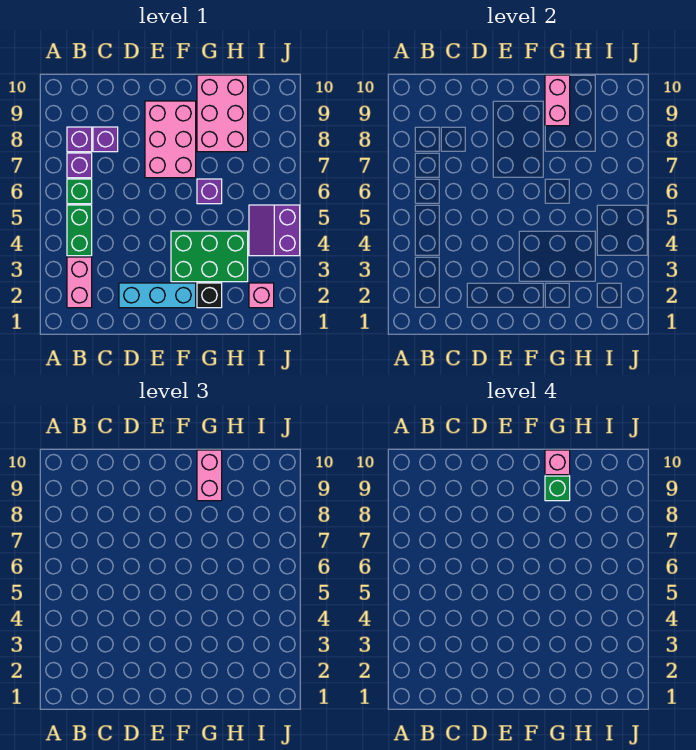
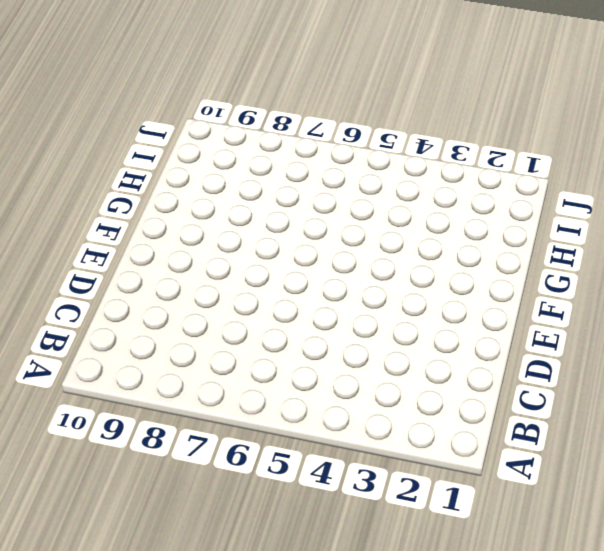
none -> pink 1x2 brick [67,257,92,308]
none -> green 1x2 brick [67,205,92,256]
none -> green 1x1 brick [67,179,92,204]

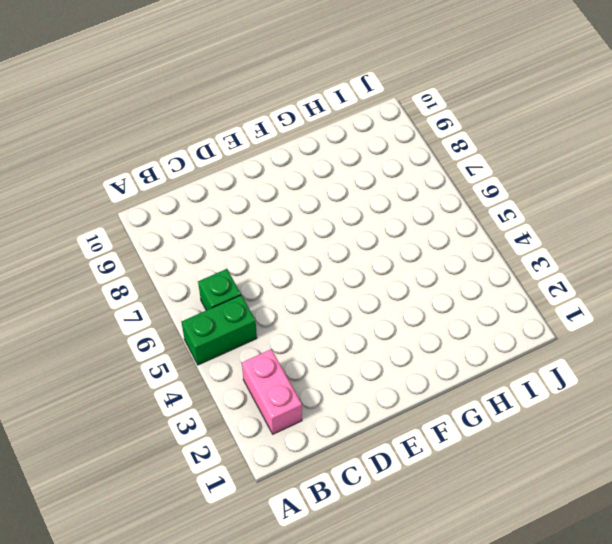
green 1x2 brick [182,295,257,365] -> green 1x2 brick turned to [67,205,92,256]
none -> purple 1x1 brick [67,153,92,178]
none -> purple 1x1 brick [67,127,92,152]
none -> purple 1x1 brick [93,127,118,152]

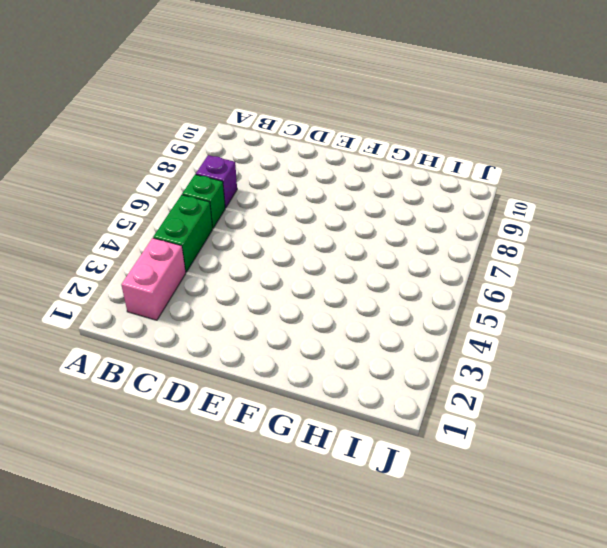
none -> purple 1x1 brick [67,127,92,152]
none -> purple 1x1 brick [93,127,118,152]
none -> cyan 1x3 brick [119,283,196,308]

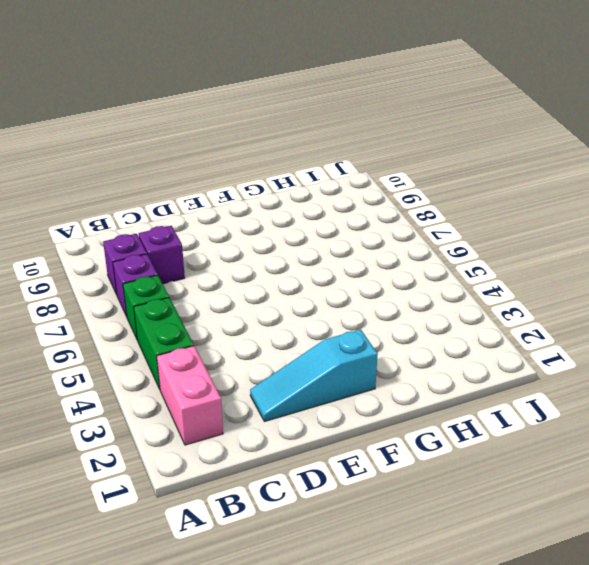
cyan 1x3 slope [250,329,378,422] -> cyan 1x3 brick [119,283,196,308]
none -> pink 2x3 brick [145,101,196,178]
none -> green 2x3 brick [171,231,248,282]
none -> black 1x1 brick [197,283,222,308]

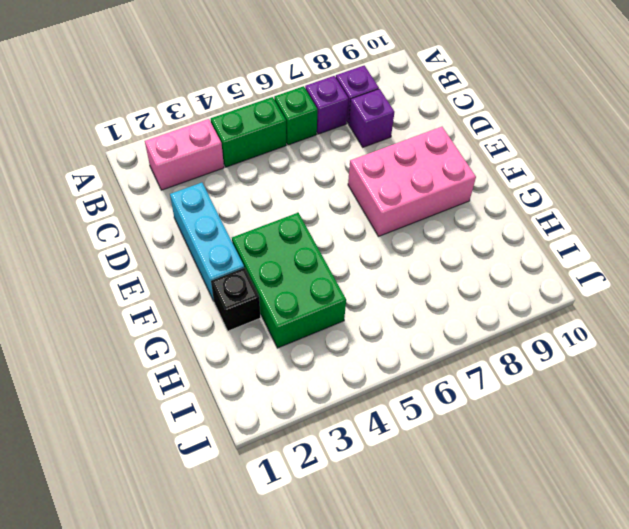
none -> purple 1x1 brick [197,179,222,204]
none -> pink 2x3 brick [197,75,248,152]
none -> pink 1x1 brick [249,283,274,308]

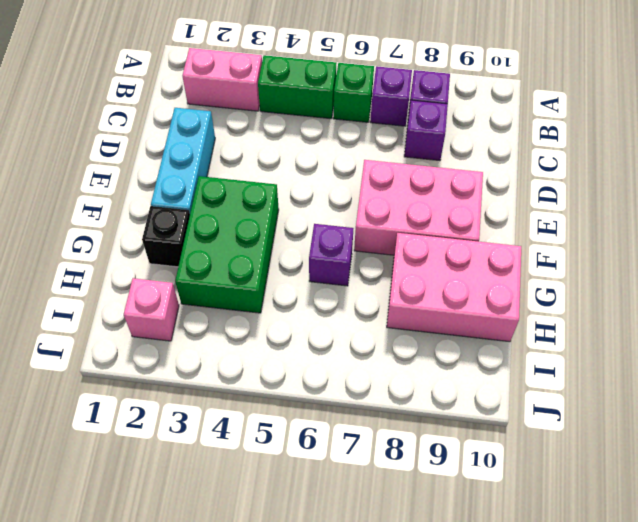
none -> purple 2x2 slope [249,205,300,256]
none -> pink 1x2 brick [545,75,570,126]
none -> pink 1x2 brick [197,450,222,501]

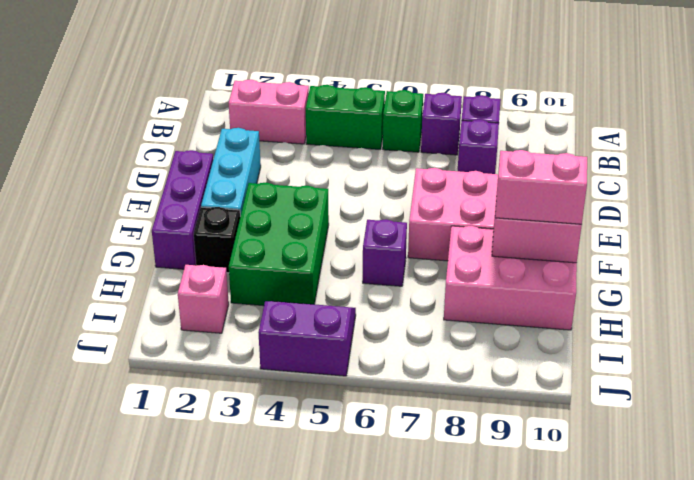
purple 1x3 brick [152,150,213,269] -> none
none -> green 1x1 brick [545,476,570,501]
none -> pink 1x1 brick [545,450,570,475]

